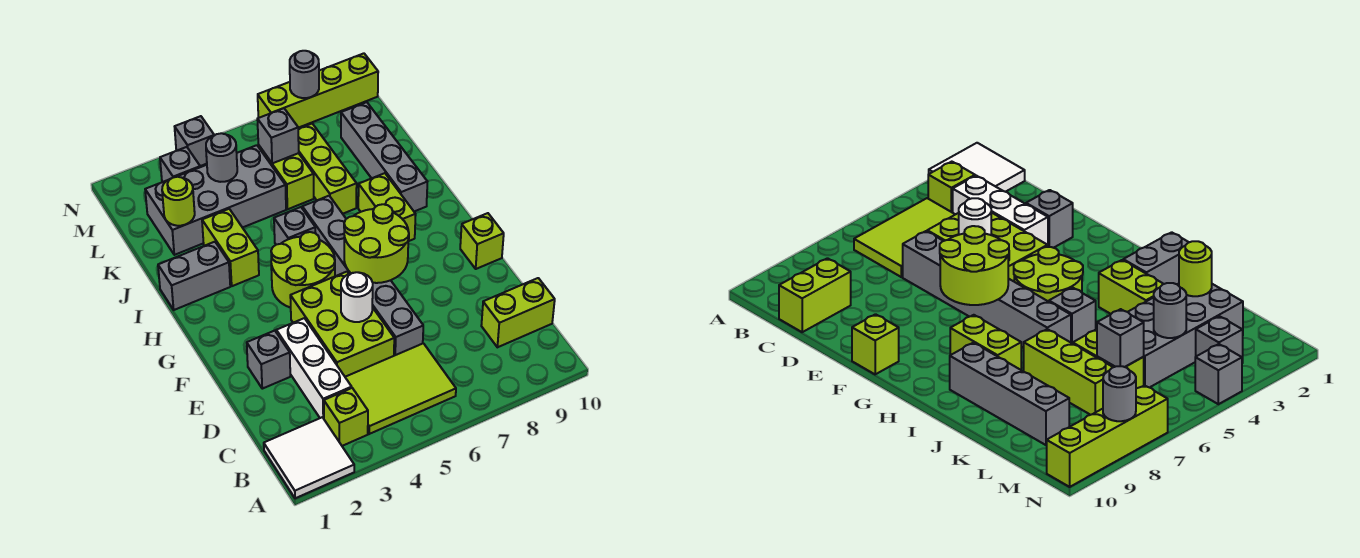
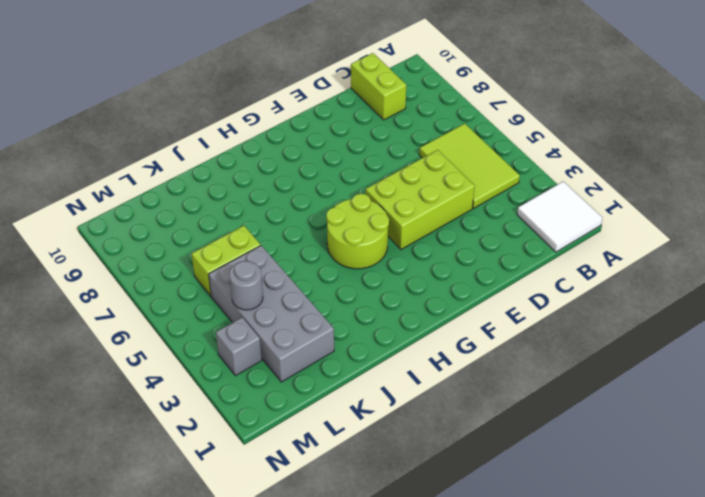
none -> lime 1x1 brick [324,388,368,446]
none -> white 1x3 brick [276,318,352,419]
none -> grey 1x6 brick [302,196,423,356]

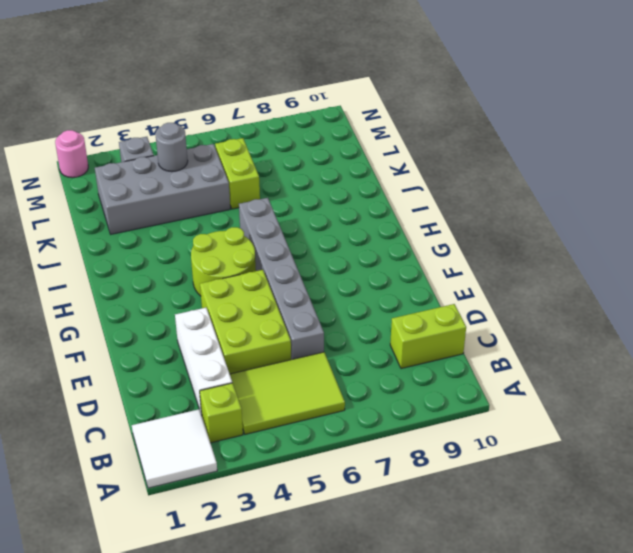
pink 1x1 round brick [55,130,88,178] -> none
none -> grey 1x1 brick [247,331,290,389]
none -> lime 1x1 brick [460,213,504,269]
none -> lime 1x2 brick [358,173,416,241]

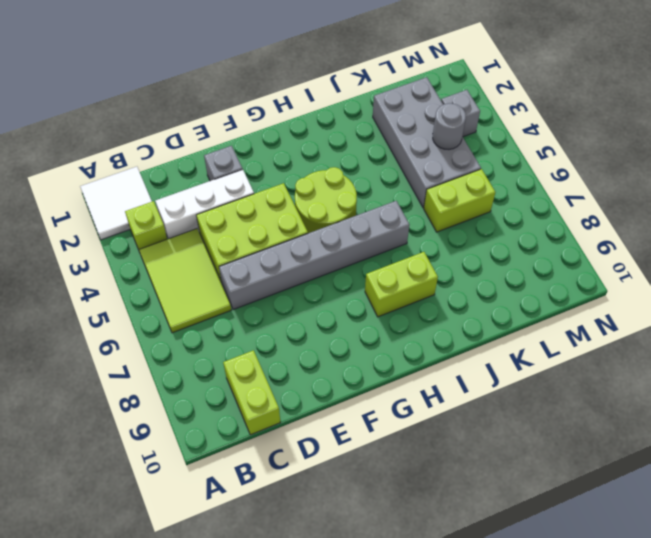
none -> lime 1x1 brick [460,213,504,269]
none -> grey 1x2 brick [158,242,230,310]
none -> lime 1x2 brick [202,209,259,286]

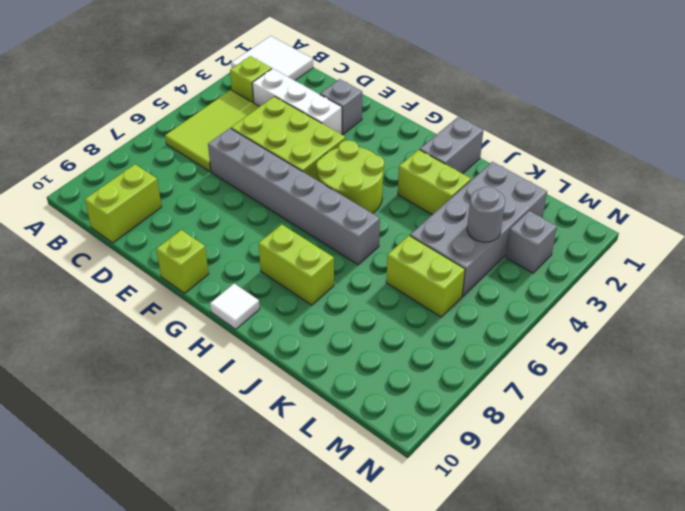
white 1x1 tile [210,284,260,329] -> none
none -> grey 1x1 brick [274,207,315,245]
none -> grey 1x4 brick [341,102,428,212]
none -> lime 1x3 brick [298,124,357,214]

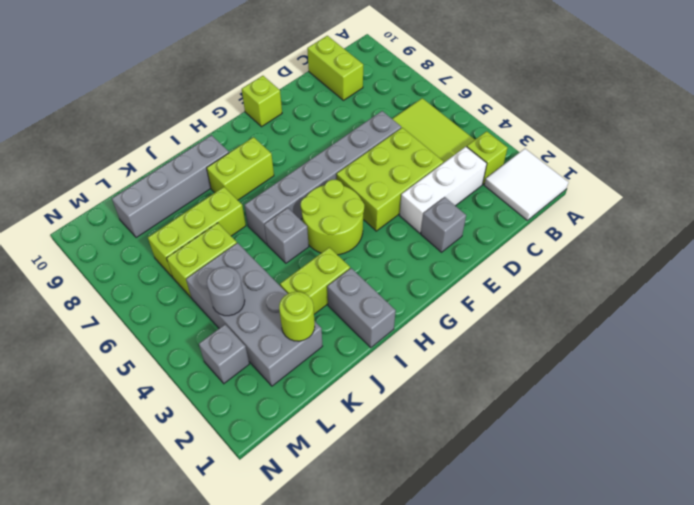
none -> grey 1x1 brick [175,116,214,166]
none -> lime 1x4 brick [258,53,378,128]
none -> white 1x1 round brick [341,272,373,322]

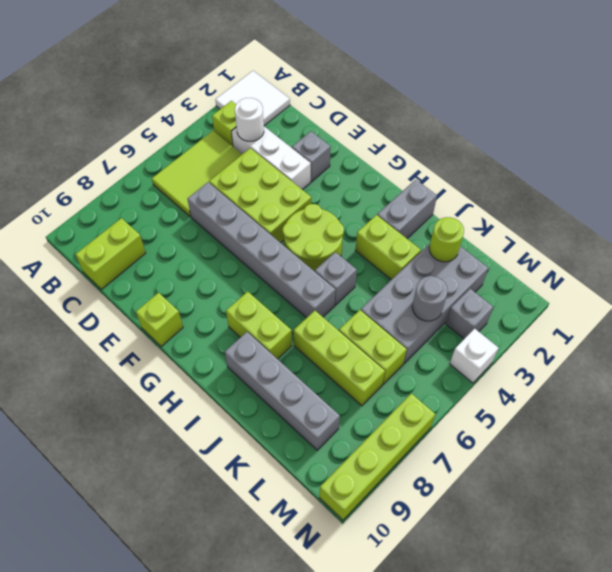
white 1x1 round brick [235,98,264,141] -> white 1x1 round brick moved to [341,272,373,322]
white 1x1 brick [450,329,498,383] -> grey 1x1 brick [175,116,214,166]
none -> lime 2x2 round brick [344,204,409,283]
none -> grey 1x1 brick [257,108,299,163]
none -> grey 1x1 round brick [290,51,319,98]

